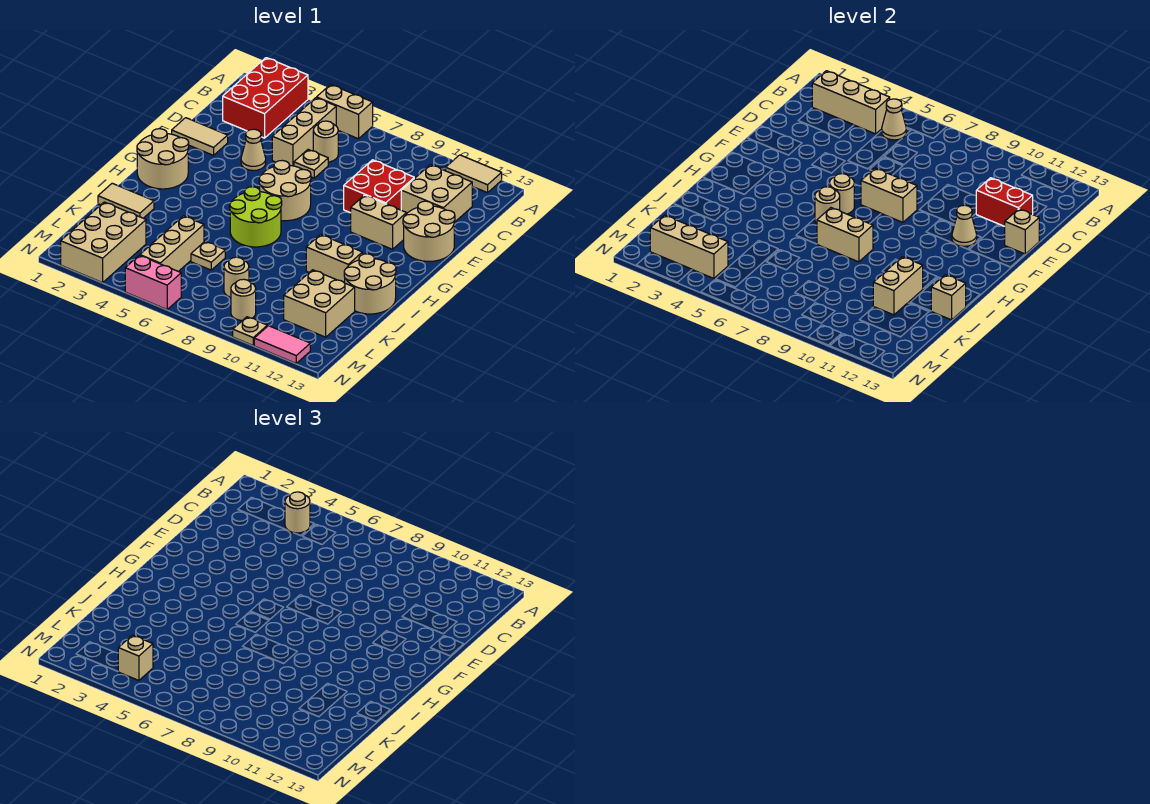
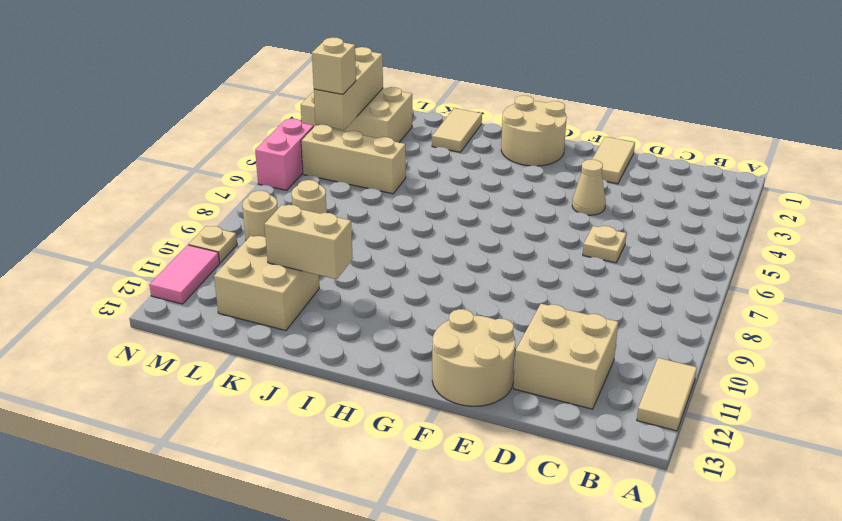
none -> red 2x3 brick [223,58,308,138]
none -> tan 1x2 brick [317,85,373,139]
none -> tan 1x3 brick [272,98,336,166]
none -> tan 1x1 round brick [313,121,338,162]

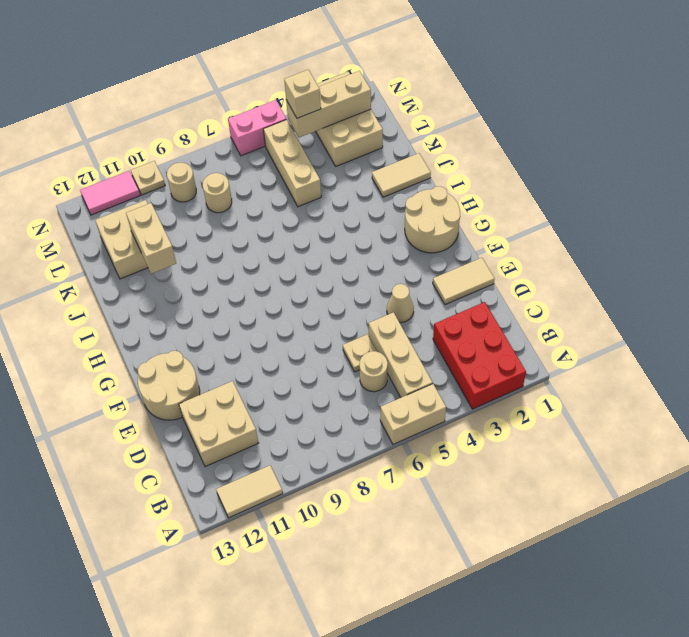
none -> red 2x2 brick [344,160,414,213]
none -> tan 2x2 round brick [259,160,311,221]
none -> tan 1x2 brick [351,195,407,249]
none -> lime 2x2 round brick [230,187,282,247]

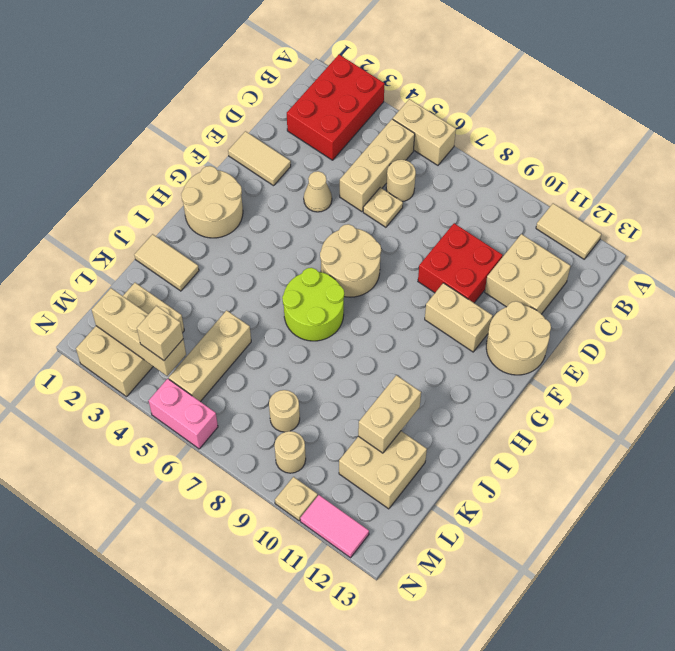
none -> tan 1x2 brick [306,235,362,283]
none -> tan 2x2 round brick [344,254,396,314]
none -> tan 1x1 plate [191,242,225,270]
none -> tan 1x3 brick [812,71,890,134]

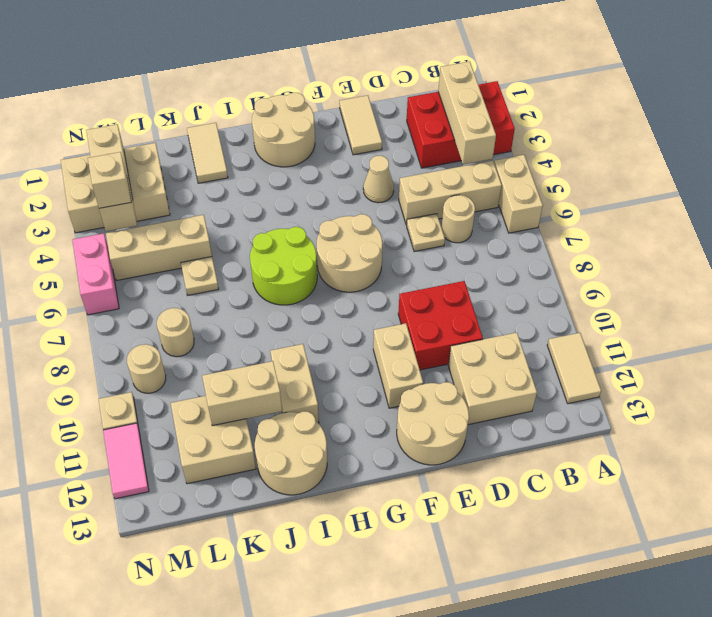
none -> tan 1x1 cone [882,99,906,140]
none -> red 1x2 brick [976,178,1033,226]
none -> tan 1x1 brick [1004,209,1039,254]
none -> tan 1x2 brick [861,168,917,222]

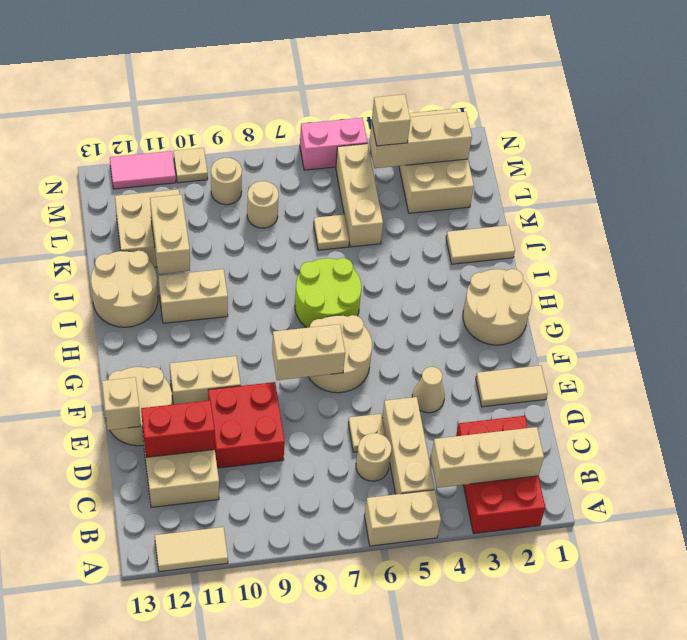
none -> tan 1x1 cone [882,99,906,140]
none -> tan 1x1 cone [952,205,977,246]
none -> tan 1x1 round brick [830,174,854,214]
none -> tan 1x1 round brick [815,187,840,224]

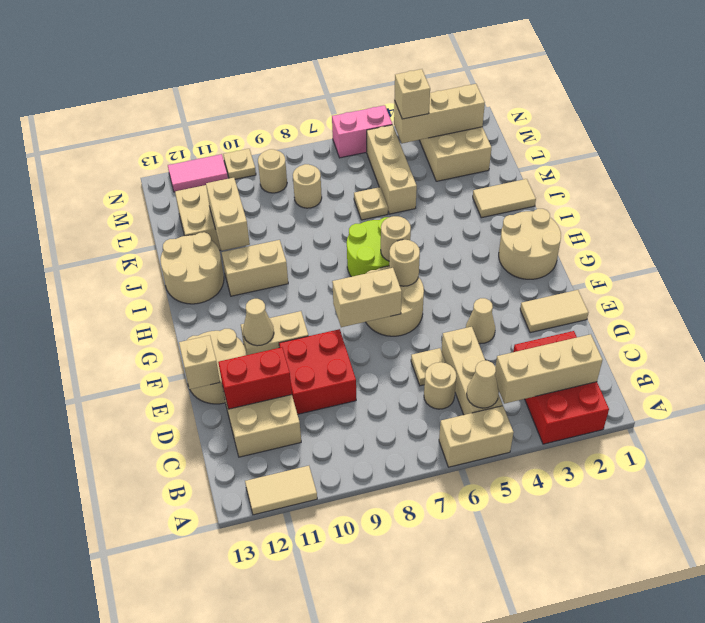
none -> tan 1x2 brick [817,208,873,262]
none -> tan 1x1 brick [931,275,966,320]
none -> tan 1x1 round brick [285,492,310,533]

